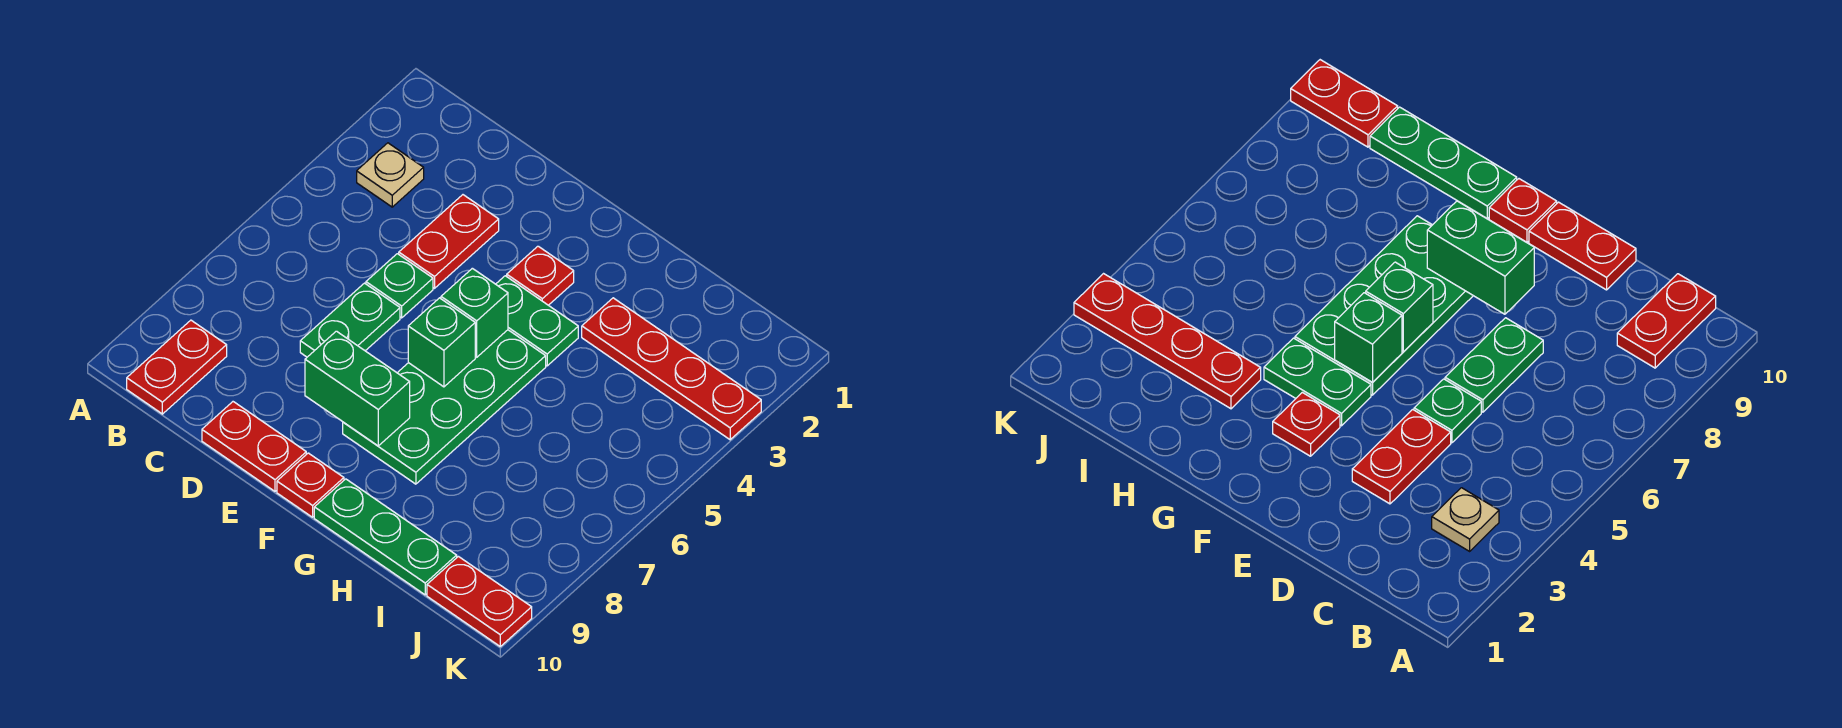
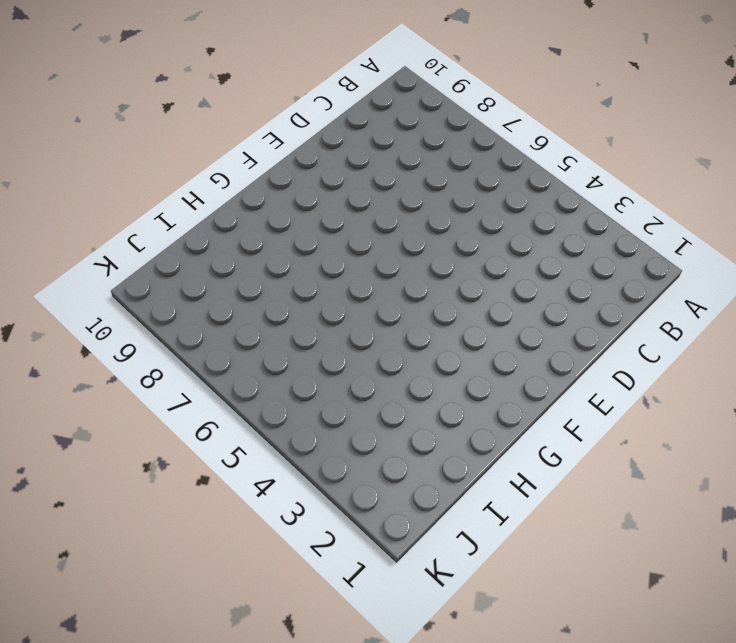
none -> tan 1x1 plate [357,143,424,207]
none -> red 1x2 plate [127,320,227,414]
none -> red 1x2 plate [399,195,499,288]

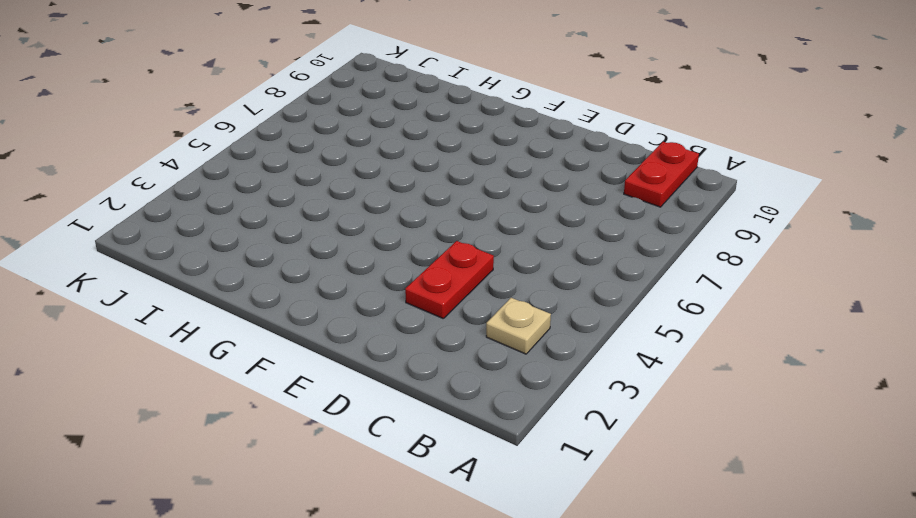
none -> green 1x1 plate [366,254,433,318]
none -> green 1x2 plate [300,283,400,357]
none -> red 1x2 plate [202,402,306,491]

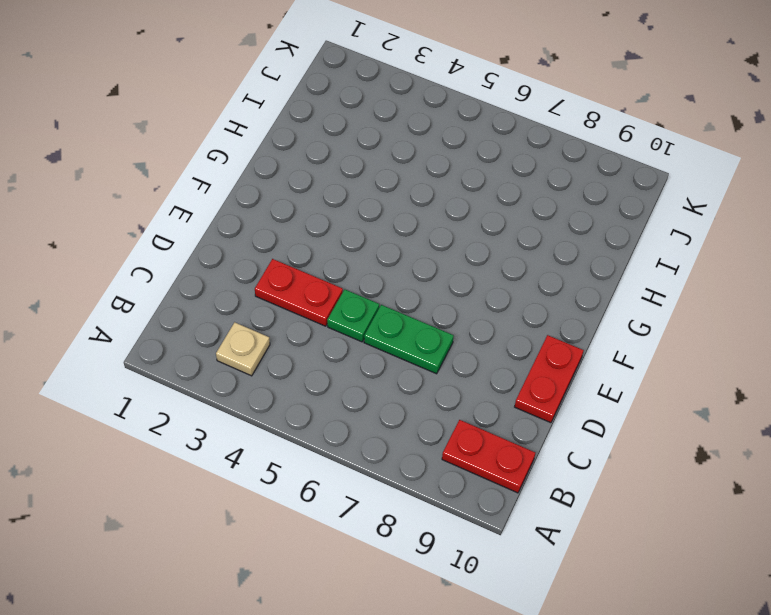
none -> red 1x1 plate [507,246,574,305]
none -> green 1x2 plate [496,276,578,366]
none -> green 2x4 plate [343,330,546,484]

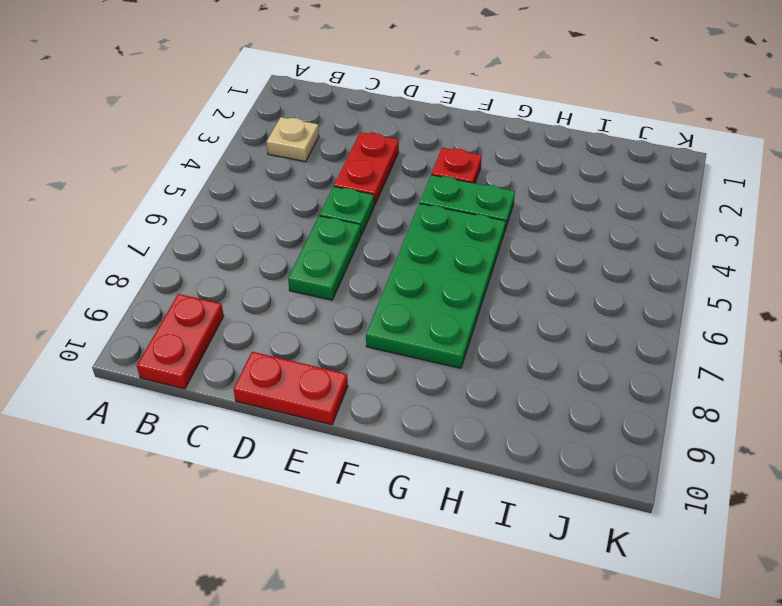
none -> red 1x1 plate [277,453,344,517]
none -> green 1x3 plate [314,479,457,595]
none -> red 1x4 plate [582,298,761,440]

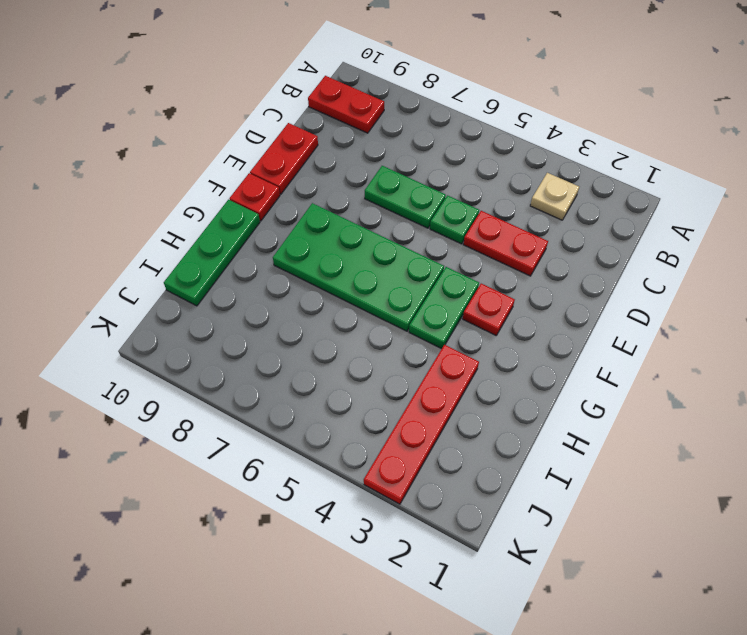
none -> red 1x2 plate [427,556,532,646]
none -> green 1x2 brick [305,331,410,446]
none -> green 1x1 brick [441,268,508,357]

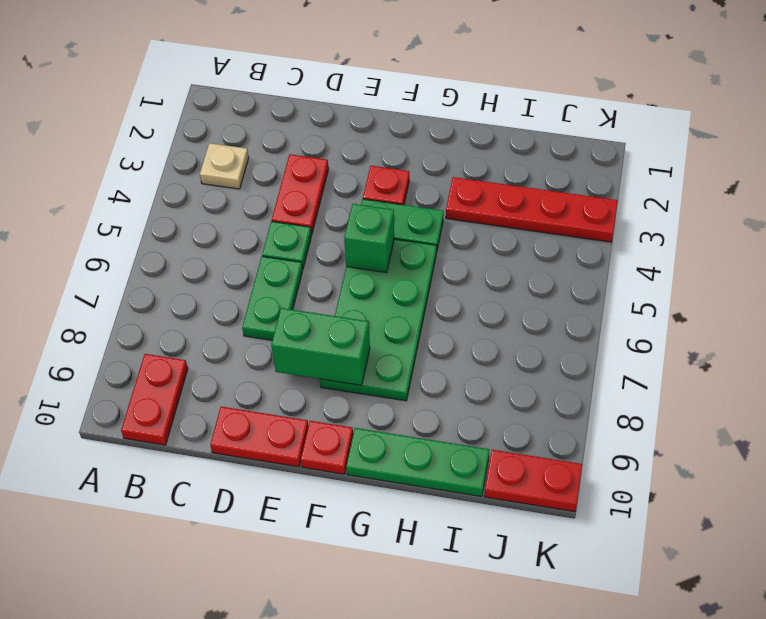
none -> green 1x1 brick [408,298,475,387]

